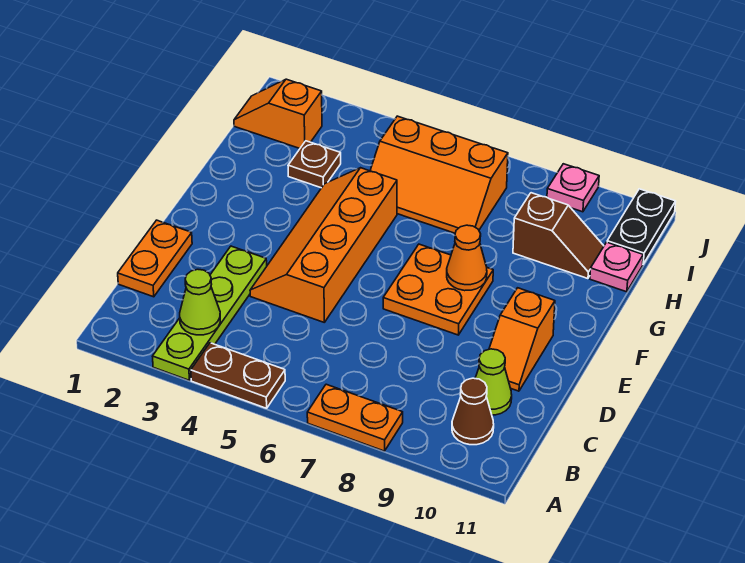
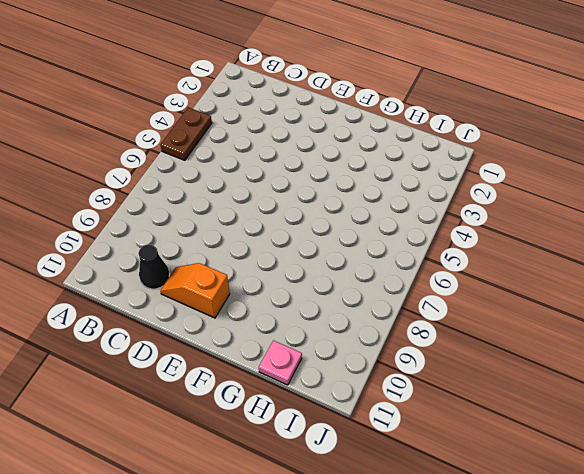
black 1x1 cone [138,245,170,289] -> lime 1x1 cone [475,349,512,415]
none -> lime 1x4 plate [152,246,267,380]
none -> orange 1x2 plate [307,384,403,451]
none -> brown 1x1 cone [452,378,494,445]

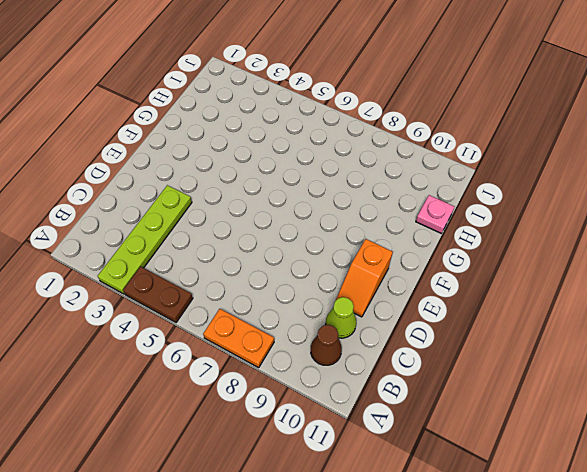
none -> orange 1x2 plate [118,220,192,297]
none -> orange 2x4 slope [250,168,397,322]
none -> orange 2x2 plate [383,244,493,335]

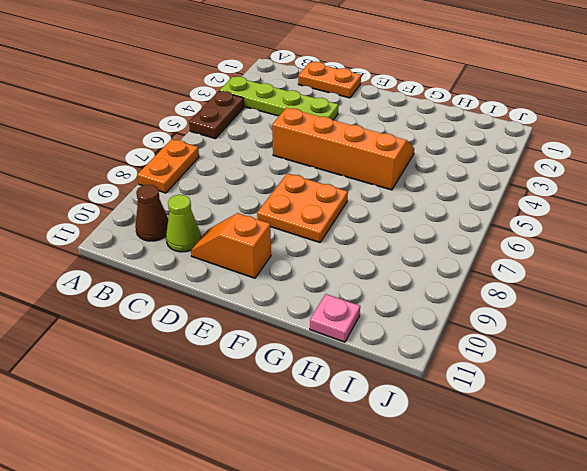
none -> brown 1x1 plate [288,141,341,188]
none -> orange 2x3 slope [370,116,508,233]
none -> brown 1x2 slope [513,193,604,279]

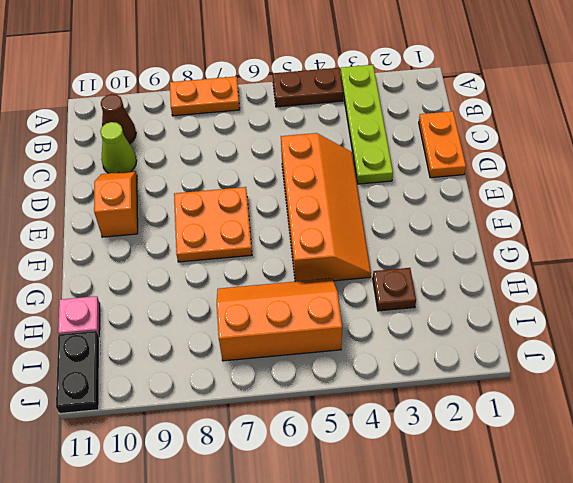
none -> brown 1x2 slope [513,193,604,279]
none -> orange 1x2 slope [234,79,322,148]
none -> pink 1x1 plate [547,164,599,212]

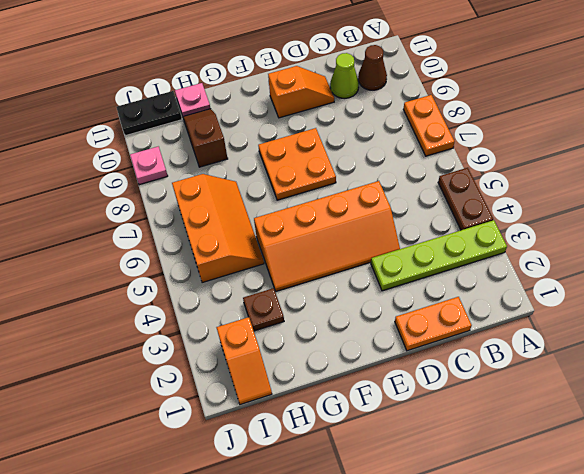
none -> lime 1x1 cone [180,269,220,335]
none -> orange 1x1 cone [447,225,487,291]

